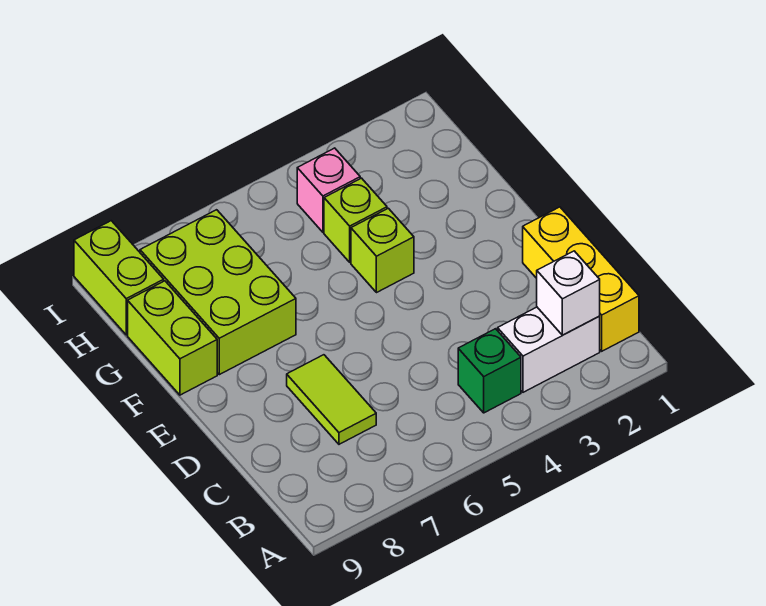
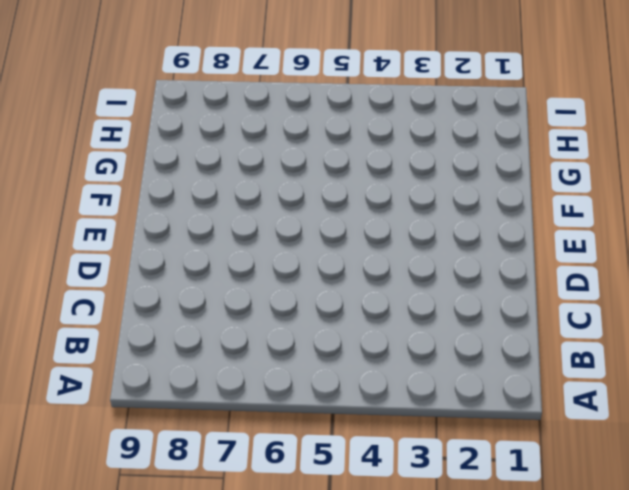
none -> yellow 1x3 brick [523,207,639,351]
none -> white 1x2 brick [498,307,600,392]

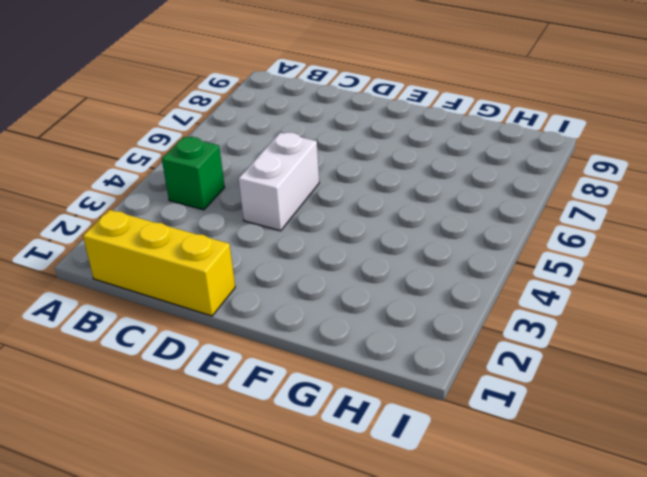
white 1x2 brick [239,132,319,231] -> white 1x2 brick moved to [498,307,600,392]
none -> lime 1x2 tile [287,355,376,444]
none -> lime 1x1 brick [351,208,414,293]

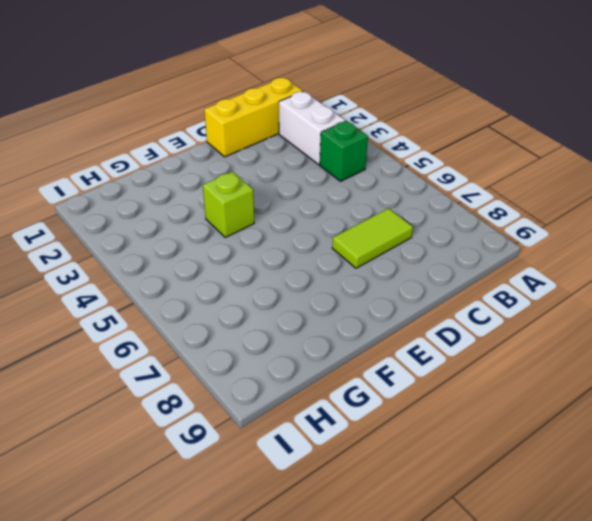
none -> lime 2x3 brick [140,210,296,375]
none -> lime 1x2 brick [128,281,217,395]

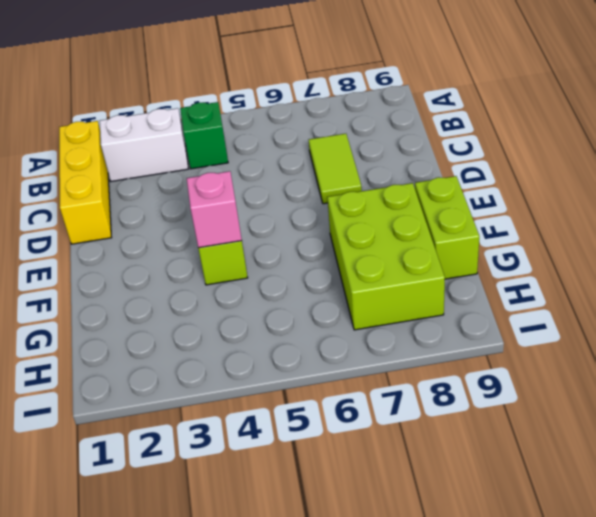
pink 1x1 brick [187,171,242,248] -> pink 1x1 brick moved to [297,148,360,232]
none -> lime 1x1 brick [324,178,387,262]
none -> lime 1x2 brick [74,221,164,335]

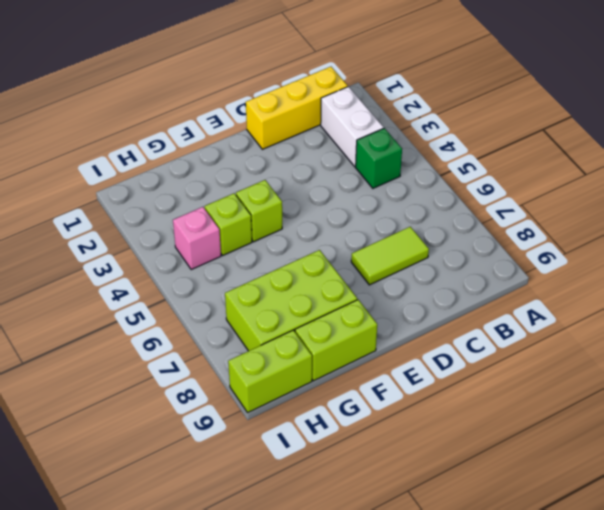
none -> white 1x1 brick [537,251,600,335]

